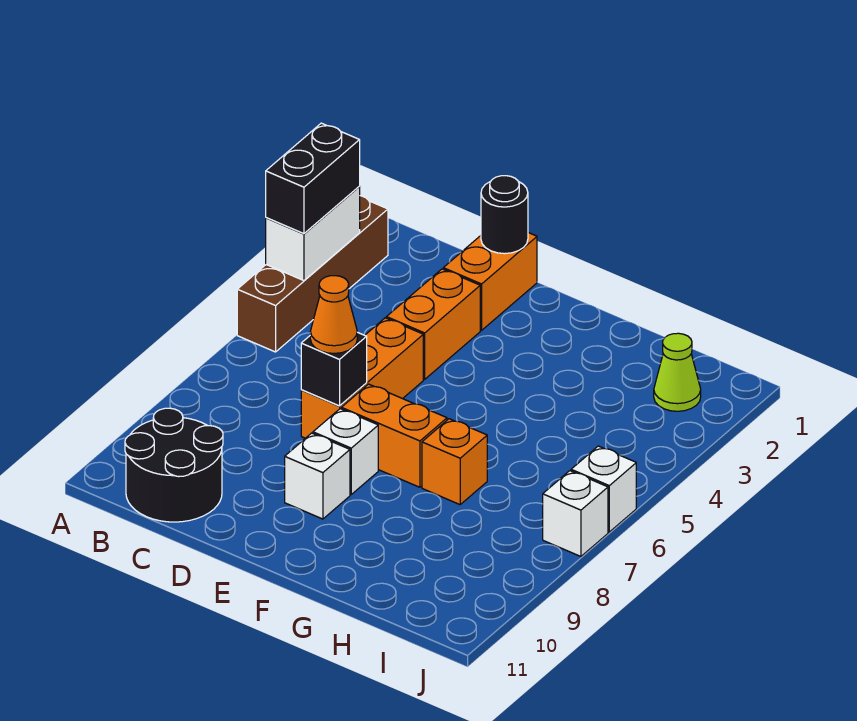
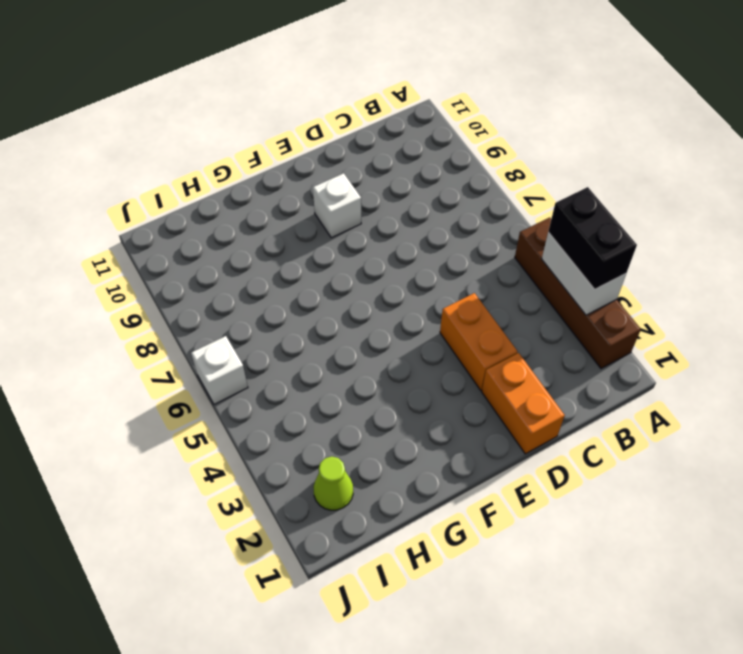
none -> black 2x2 round brick [125,408,223,522]
none -> orange 1x3 brick [301,318,423,438]
none -> orange 1x2 brick [341,384,447,487]

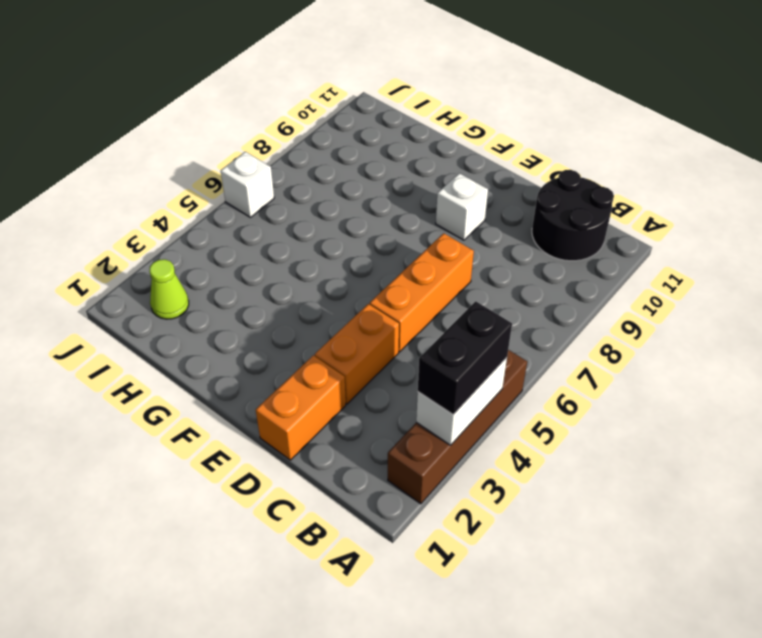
none -> orange 1x2 brick [341,384,447,487]
none -> white 1x1 brick [313,409,378,494]
none -> orange 1x1 brick [422,419,487,505]

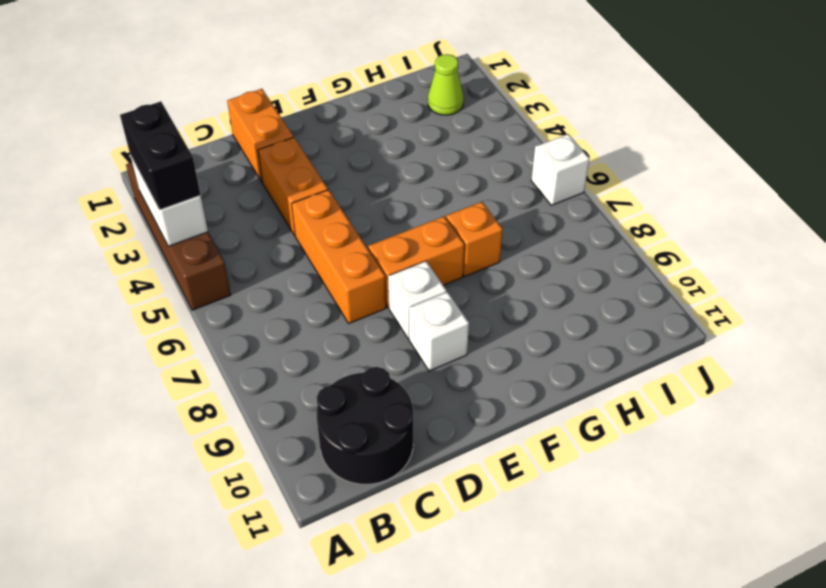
none -> white 1x1 brick [543,471,608,556]
none -> black 1x1 round brick [481,176,528,254]
none -> black 1x1 brick [301,332,367,406]

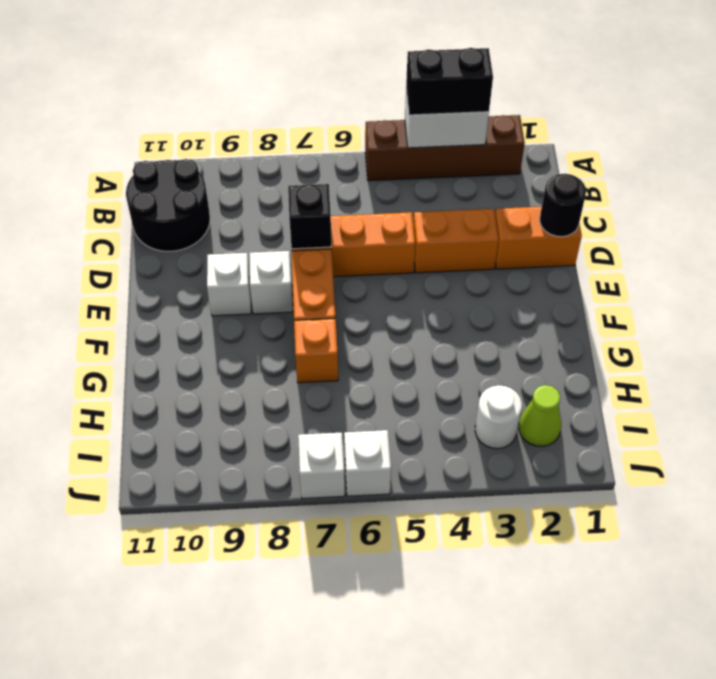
white 1x1 round brick [475,385,522,449] -> none
none -> orange 1x1 cone [310,276,357,353]

